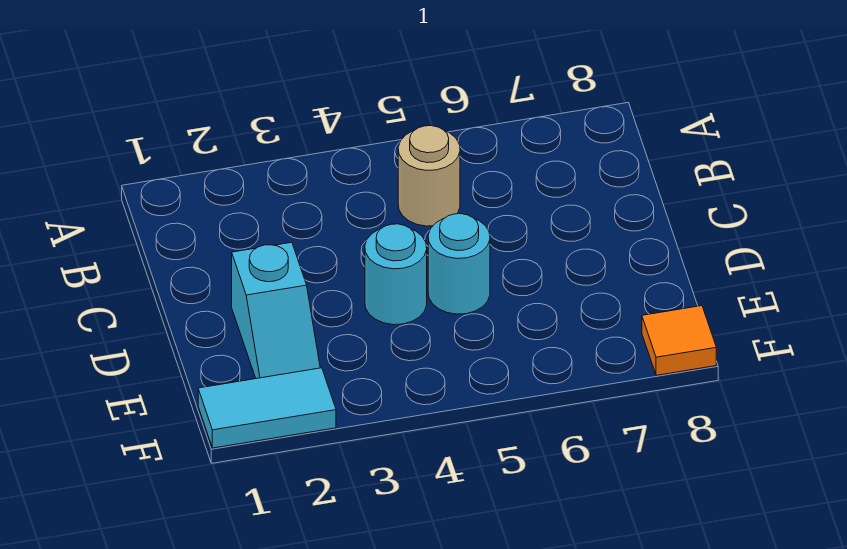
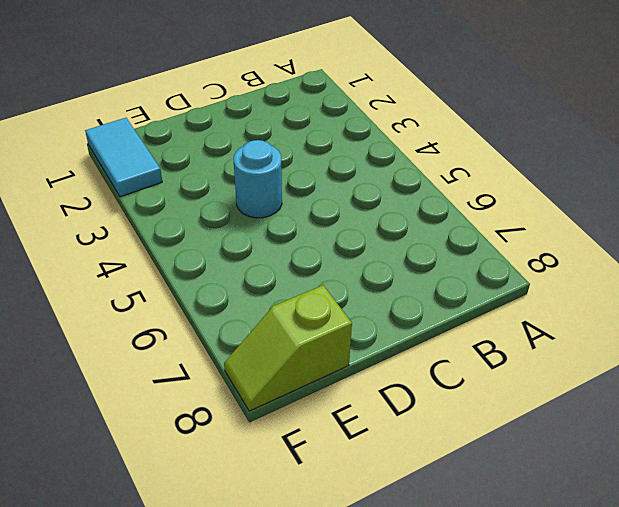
lime 1x2 slope [224,285,352,411] -> orange 1x1 tile [642,306,716,375]
none -> tan 1x1 round brick [398,126,460,226]
none -> cyan 1x2 slope [232,242,320,379]

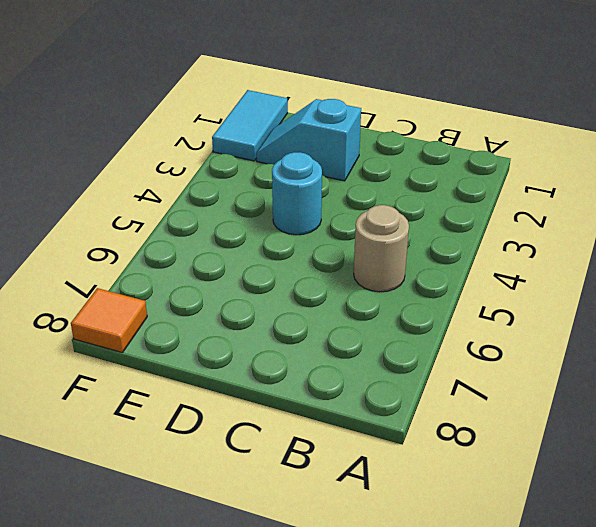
none -> cyan 1x1 round brick [428,214,490,314]

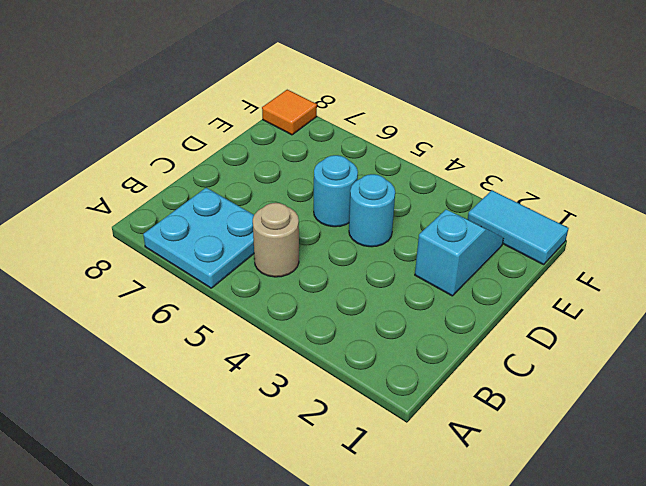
cyan 2x2 plate [143,188,254,288] -> none

